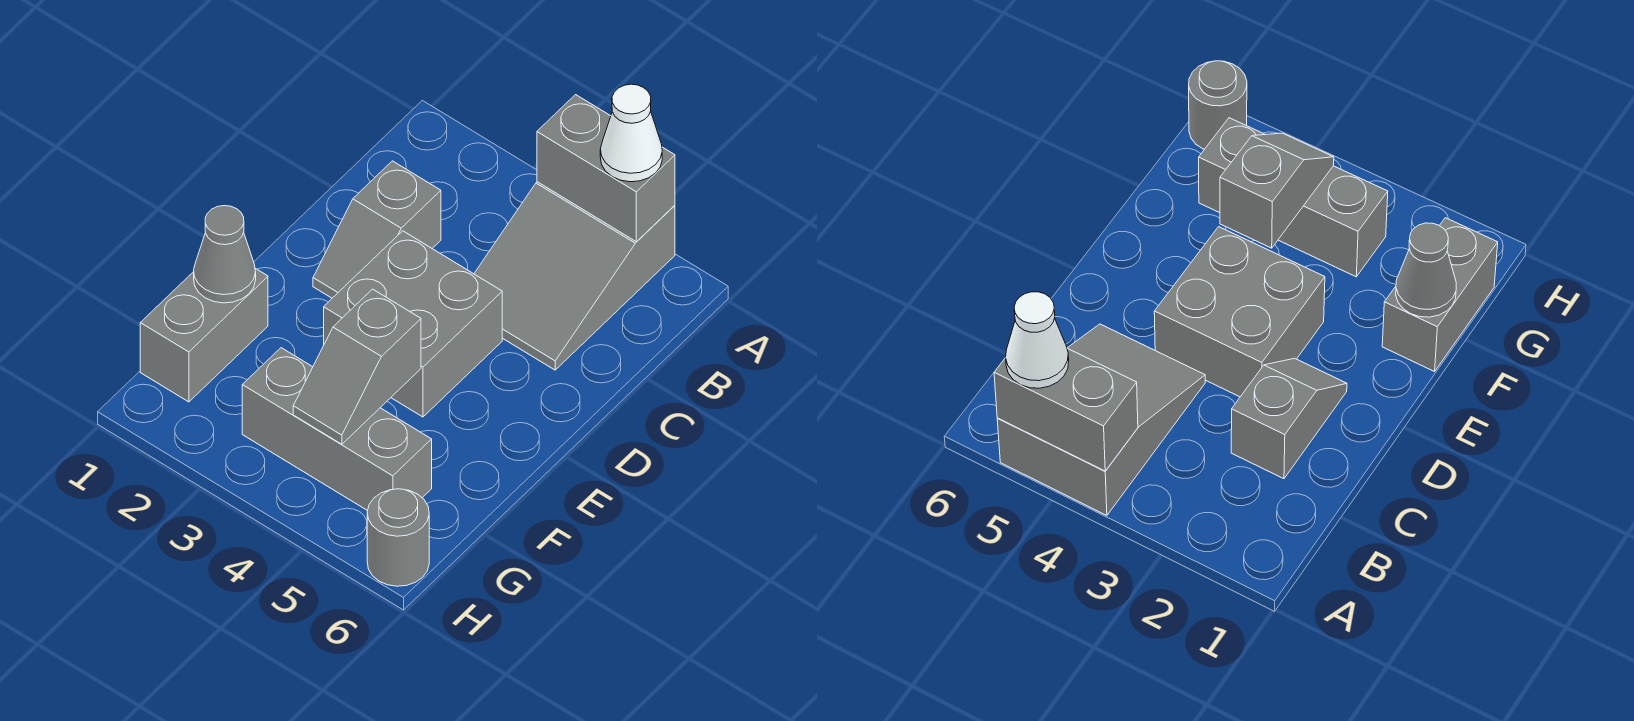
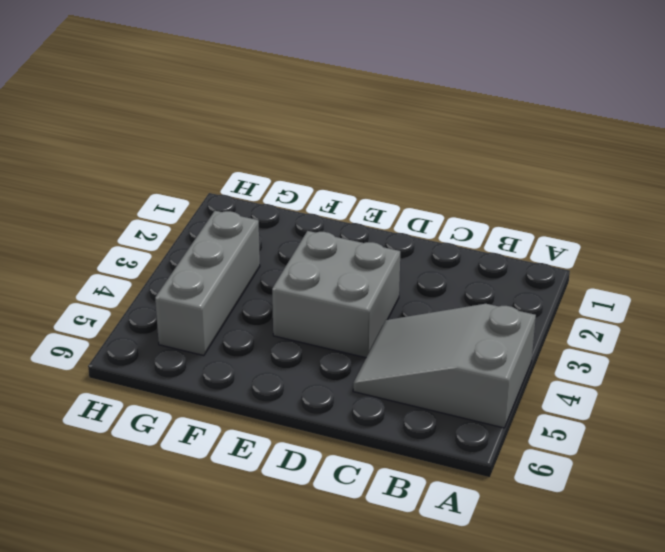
none -> grey 1x2 slope [313,161,441,298]
none -> grey 1x2 brick [140,268,268,402]

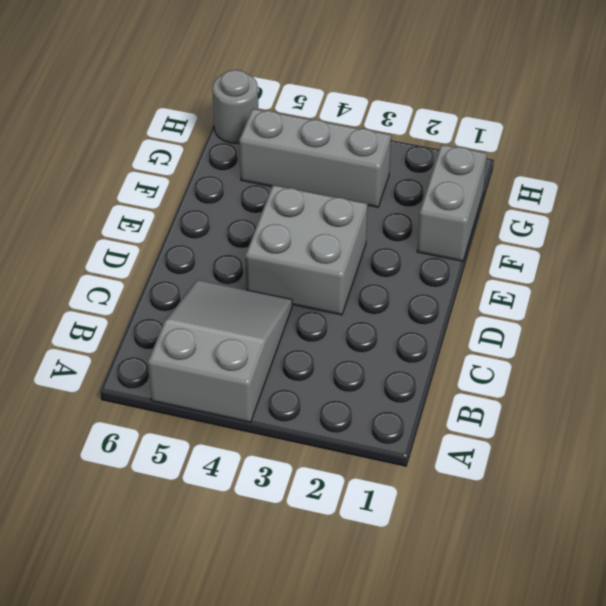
none -> grey 1x2 slope [313,161,441,298]
none -> grey 1x2 brick [537,95,675,242]

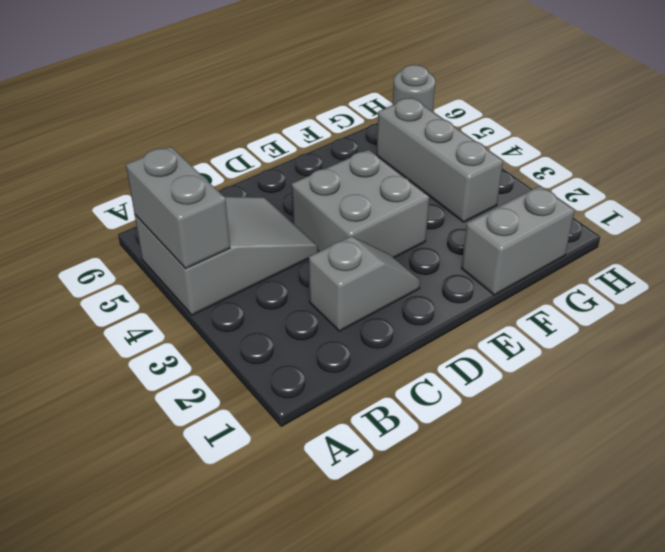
none -> grey 1x1 cone [194,206,256,303]
none -> grey 1x2 slope [293,289,421,444]

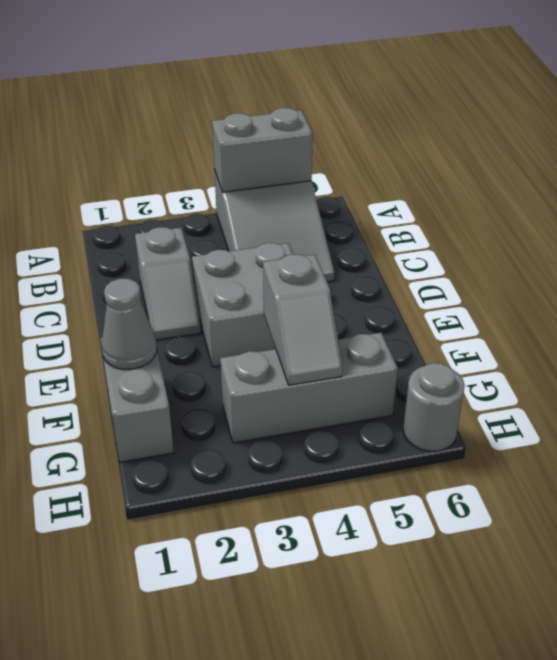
none -> white 1x1 cone [600,84,662,182]

